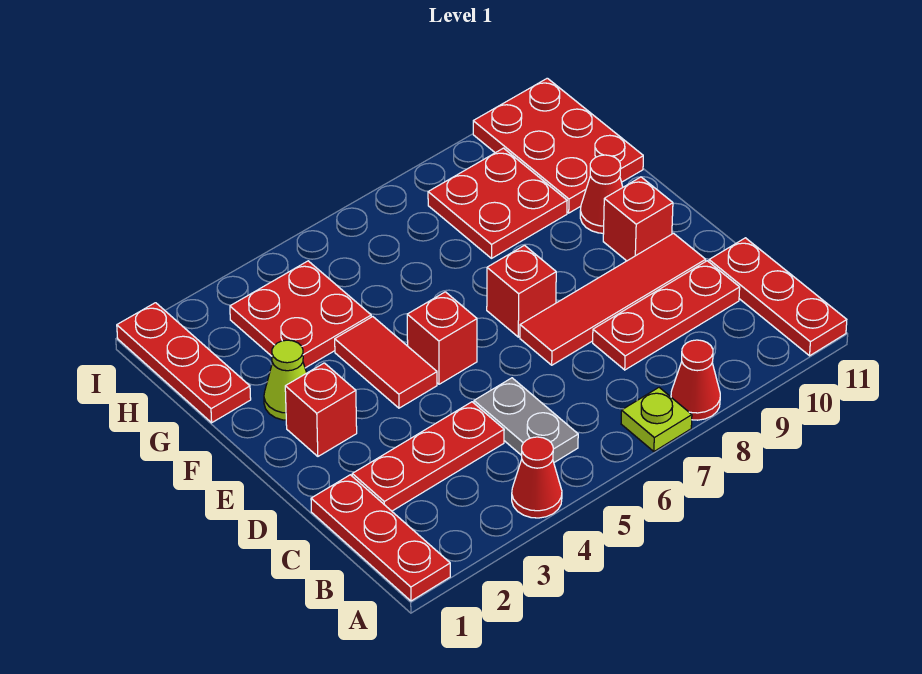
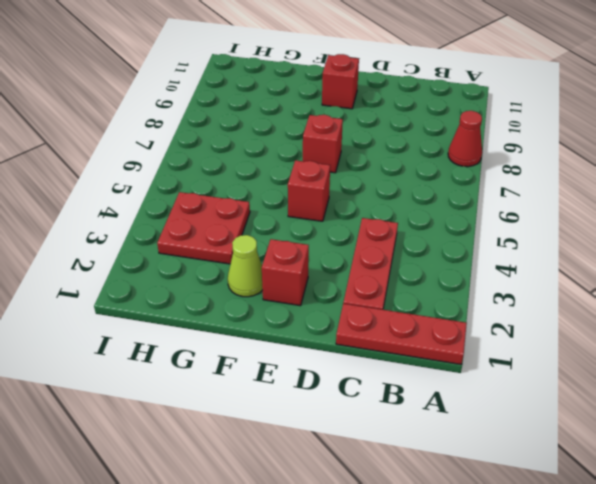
none -> red 1x1 cone [512,437,562,518]
none -> lime 1x1 plate [621,388,692,451]
none -> red 1x3 plate [709,238,847,356]

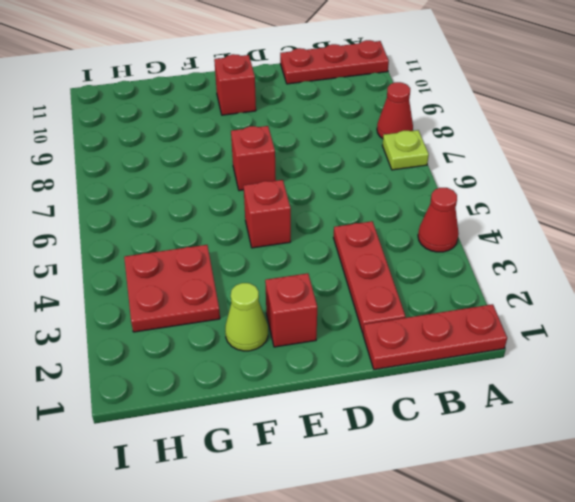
none -> grey 1x2 plate [474,378,578,462]
none -> red 1x3 plate [593,261,740,370]
none -> red 1x4 tile [520,233,706,365]

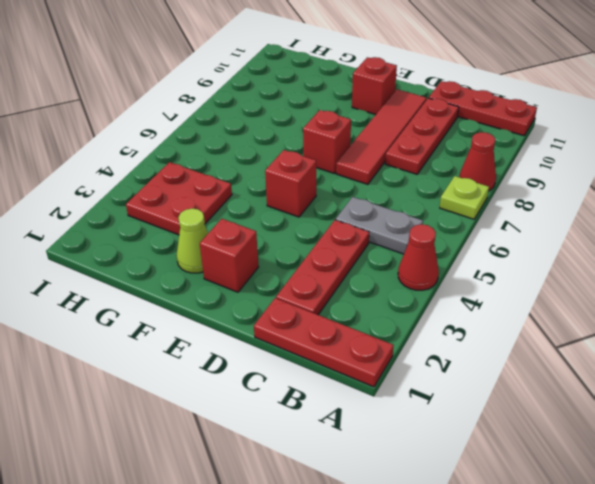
none -> red 1x2 tile [335,317,437,408]
none -> red 1x1 cone [580,155,623,233]
none -> red 1x3 plate [117,303,251,423]

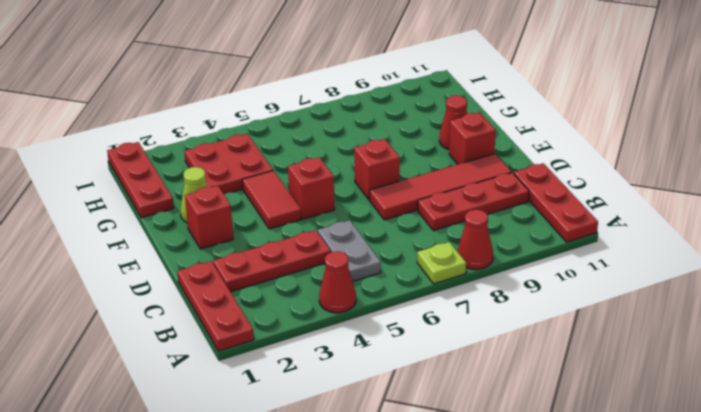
none -> red 2x2 plate [428,148,567,258]
none -> red 2x3 plate [473,78,643,213]

